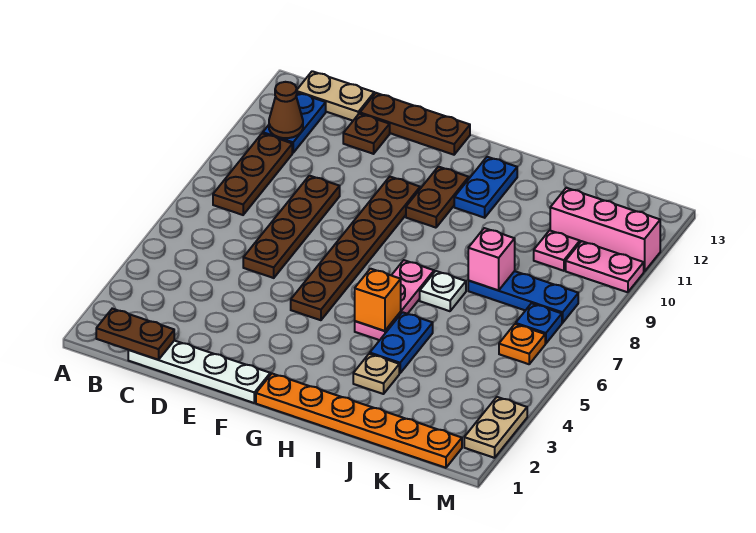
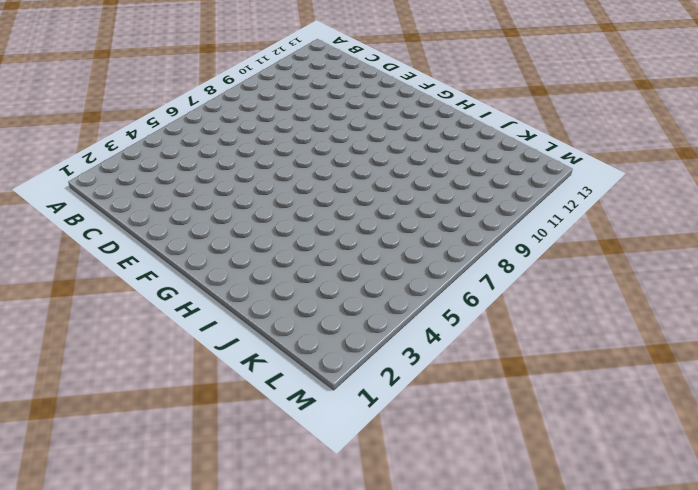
none -> brown 1x3 plate [213,133,292,215]
none -> blue 1x2 plate [263,93,326,153]
none -> tan 1x2 plate [297,71,374,121]

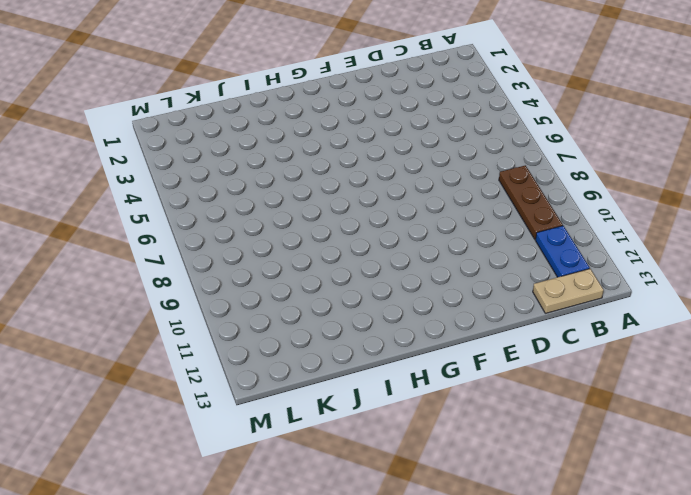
none -> white 1x4 plate [128,341,270,403]
none -> brown 1x4 plate [243,176,340,278]
none -> brown 1x1 plate [343,114,390,154]

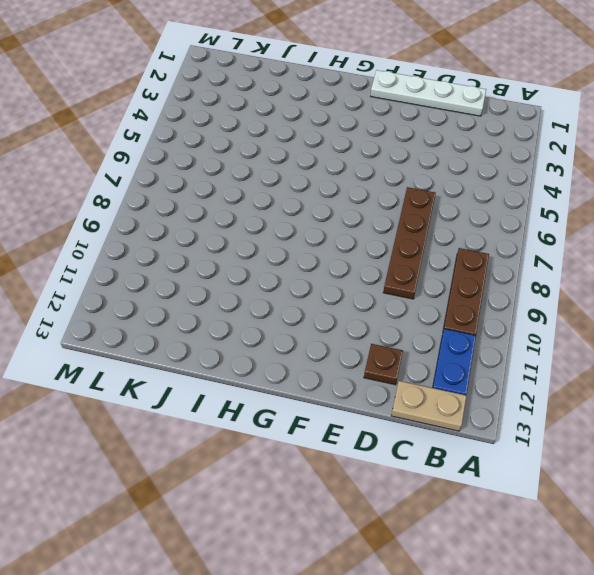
none -> brown 1x3 plate [360,93,470,155]
none -> brown 1x6 plate [291,177,420,320]
none -> orange 1x6 plate [256,374,462,468]

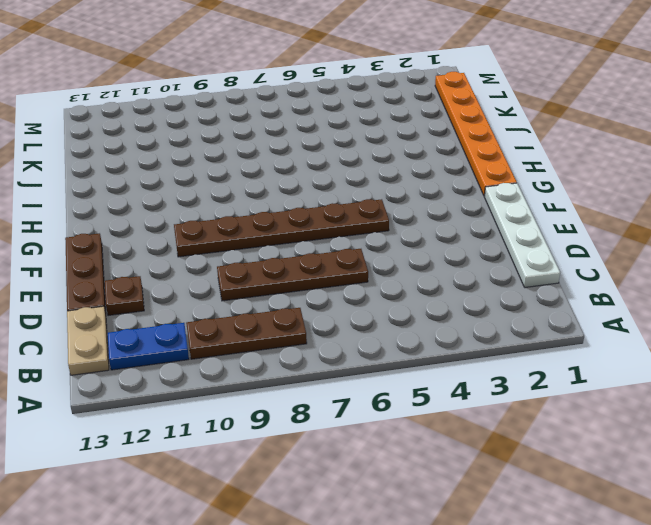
none -> brown 1x2 plate [406,167,469,228]
none -> pink 1x3 plate [355,260,434,340]
none -> blue 1x2 plate [454,157,517,218]

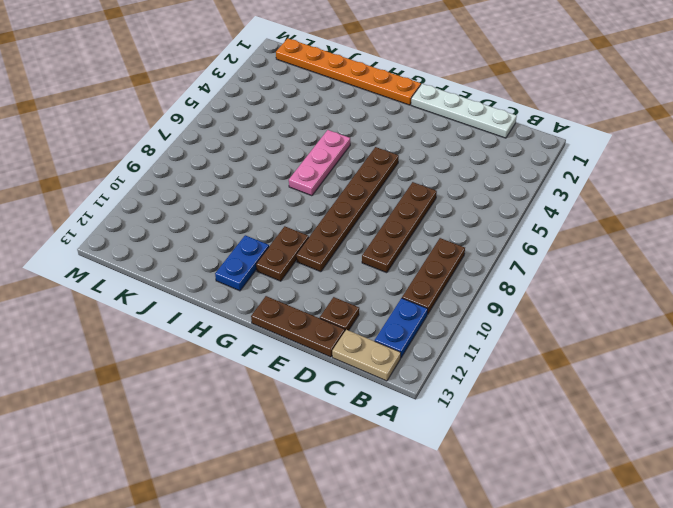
none -> tan 1x1 plate [353,354,399,394]
none -> blue 1x2 plate [370,312,433,373]
none -> white 1x1 plate [420,271,466,311]

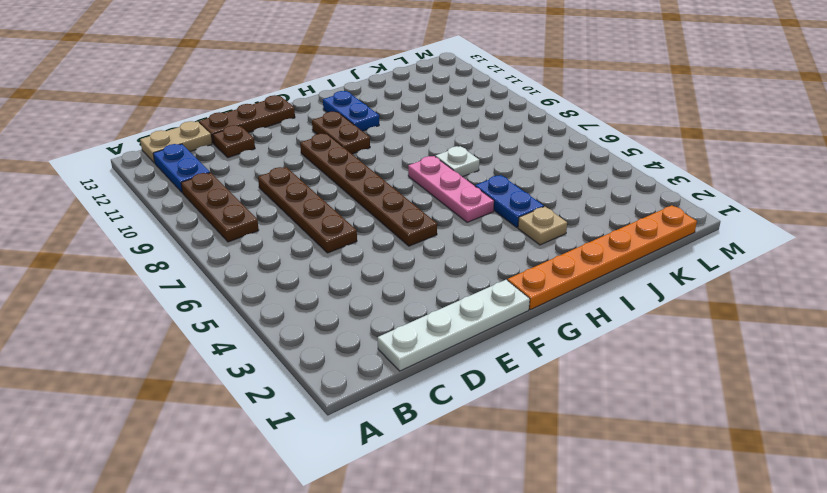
none -> blue 1x3 plate [468,271,578,323]
none -> pink 1x1 plate [534,230,580,271]
none -> pink 1x3 brick [550,188,660,272]

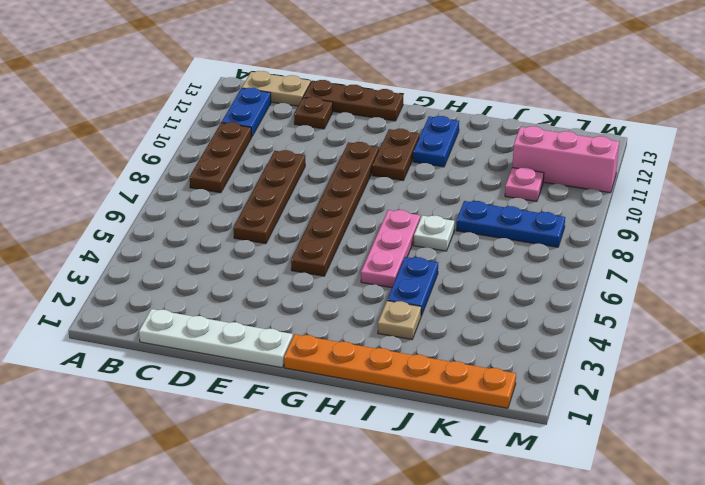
none -> orange 1x1 plate [499,324,545,364]
none -> blue 1x1 plate [516,303,562,344]
none -> pink 1x2 plate [566,241,644,292]

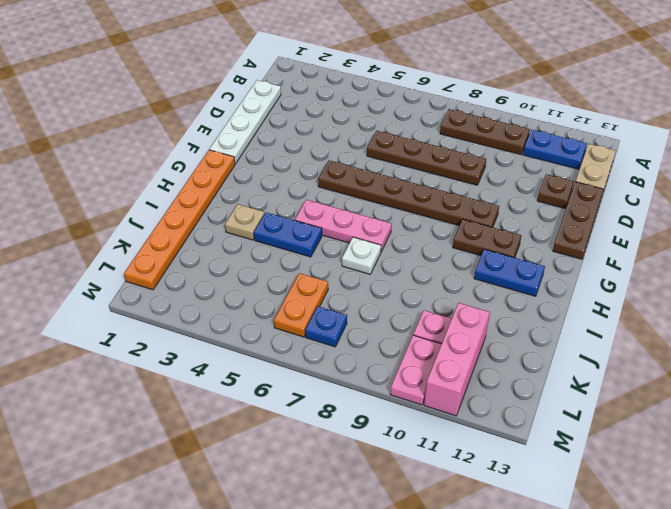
orange 1x2 plate [274,273,328,337] -> orange 1x1 plate [499,324,545,364]
none -> blue 1x3 plate [468,271,578,323]
none -> tan 1x2 plate [464,397,527,458]
none -> brown 1x2 plate [96,309,174,360]

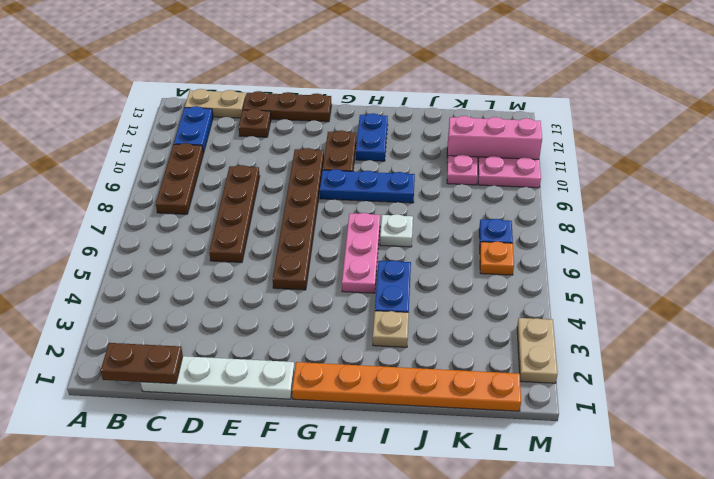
blue 1x3 plate [320,169,415,203] -> blue 1x3 plate moved to [468,271,578,323]
none -> brown 1x1 cone [269,82,303,138]
none -> orange 1x1 brick [355,269,401,331]
none -> pink 1x1 brick [468,228,515,290]

